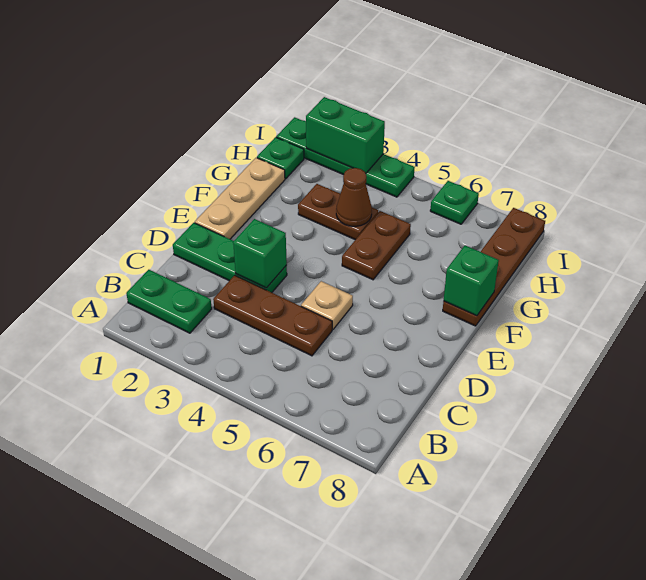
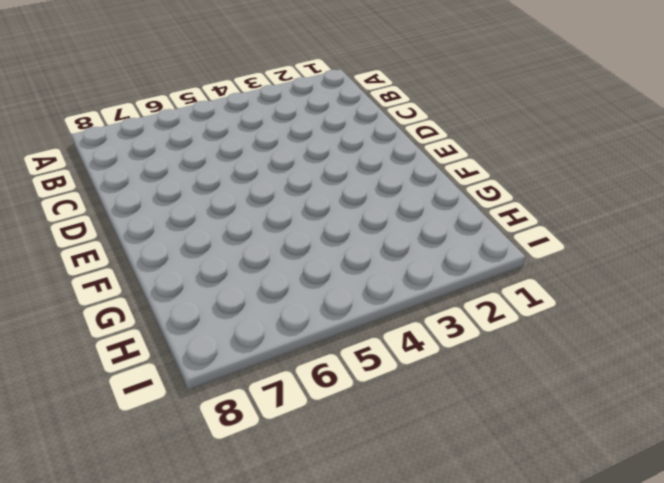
none -> green 1x2 plate [126,270,212,333]
none -> brown 1x3 plate [213,275,332,356]
none -> green 1x3 plate [173,223,287,293]

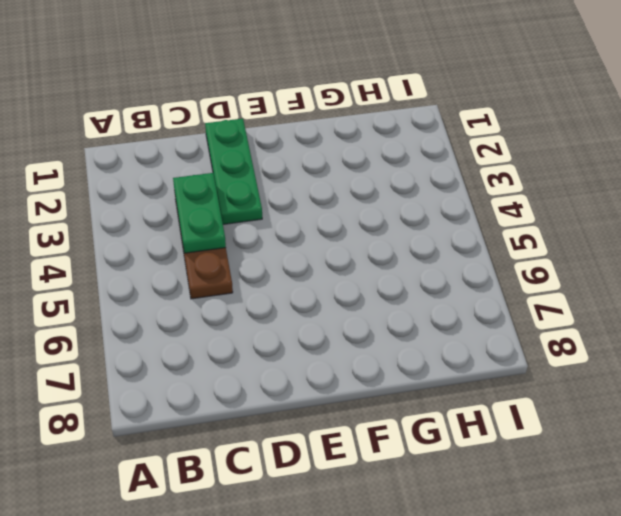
green 1x2 plate [173,173,226,253] -> green 1x2 plate moved to [126,270,212,333]
none -> tan 1x1 plate [301,281,353,329]
none -> tan 1x3 plate [195,158,285,239]
none -> brown 1x2 plate [342,211,411,280]

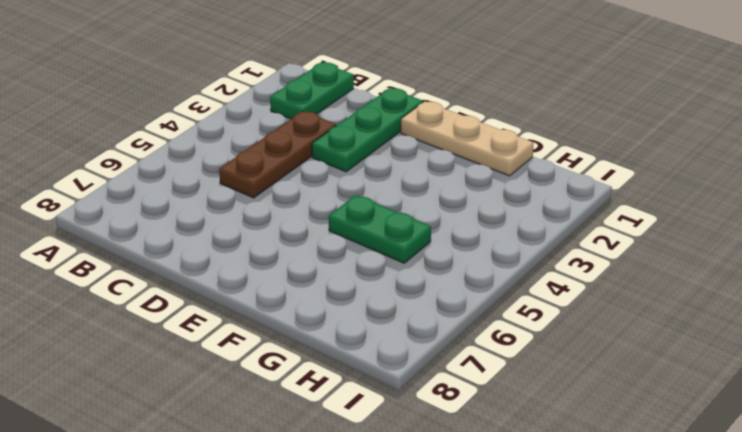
green 1x2 plate [329,195,431,263] -> brown 1x2 plate [342,211,411,280]
none -> tan 1x1 plate [301,281,353,329]
none -> brown 1x4 plate [443,208,545,326]
none -> brown 1x2 plate [298,184,378,240]

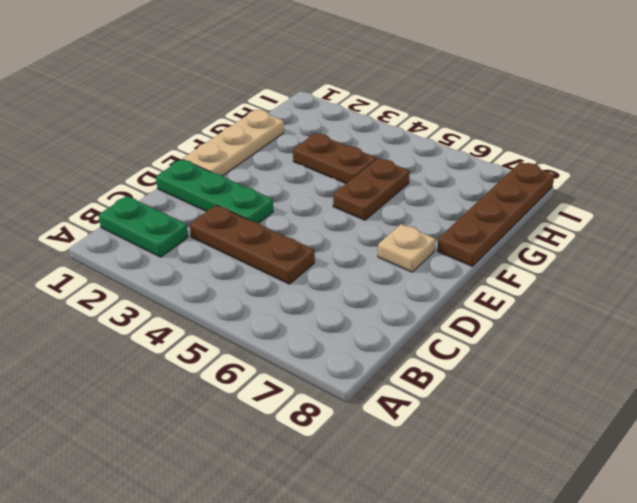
tan 1x1 plate [378,224,435,272] -> tan 1x1 plate moved to [301,281,353,329]
none -> green 1x1 plate [257,137,304,179]
none -> green 1x4 plate [276,117,415,197]
none -> green 1x1 plate [430,181,479,224]

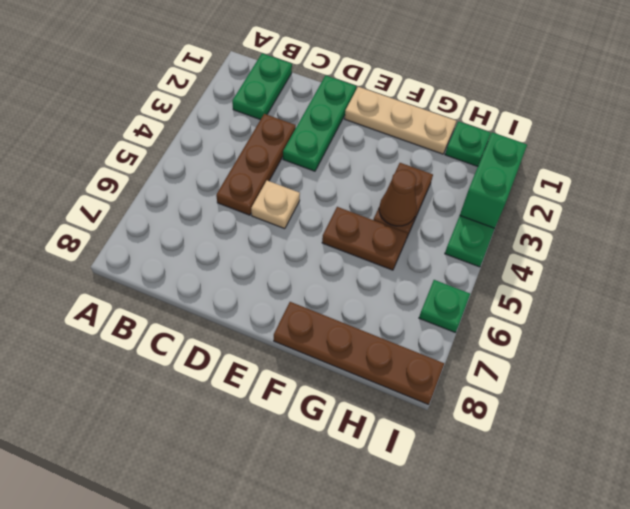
none -> green 1x1 brick [233,219,287,288]
none -> green 1x1 brick [444,246,499,316]

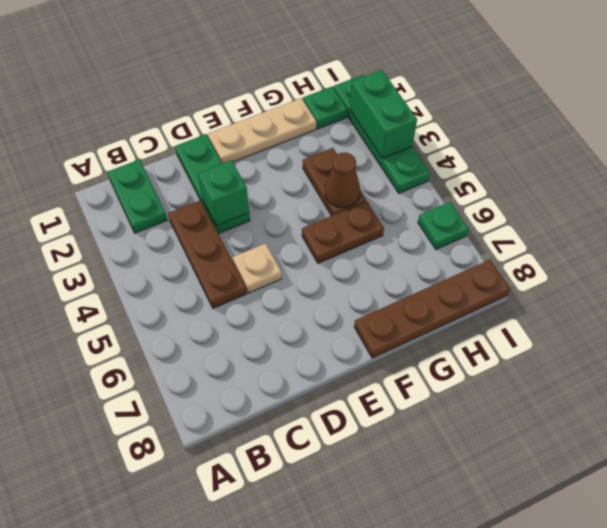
none -> green 1x1 brick [444,246,499,316]

